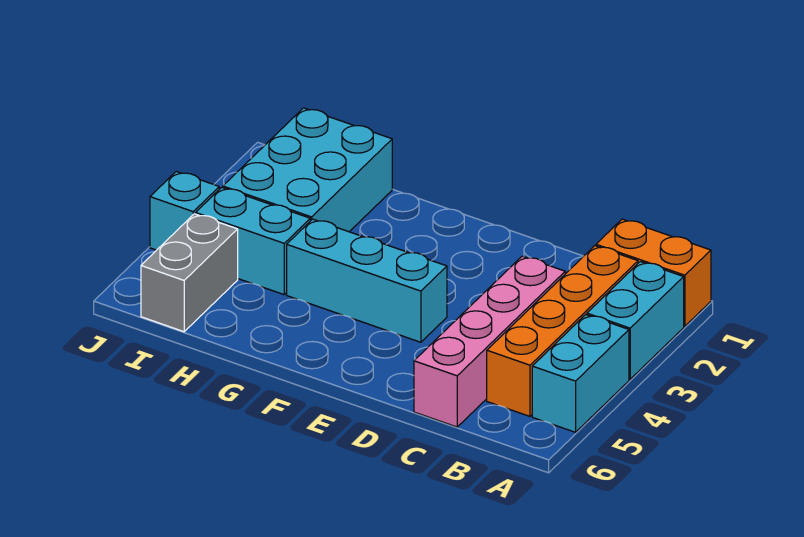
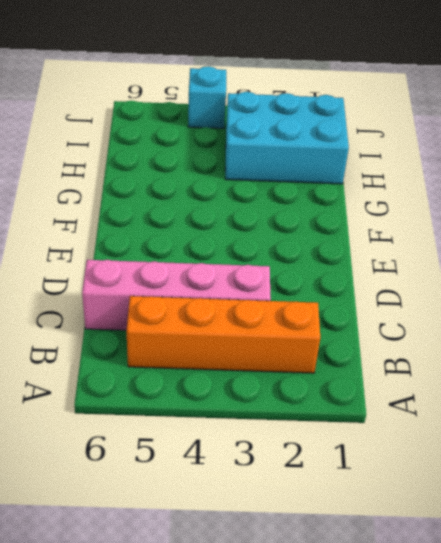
none -> orange 1x2 brick [596,219,711,326]
none -> cyan 1x2 brick [587,262,684,379]

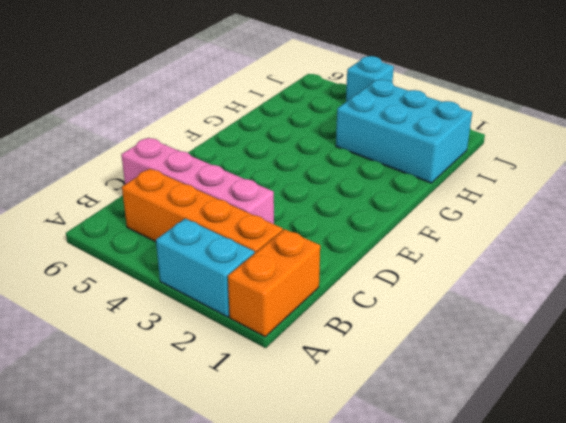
none -> cyan 1x2 brick [532,315,629,432]
none -> cyan 1x3 brick [287,219,447,342]

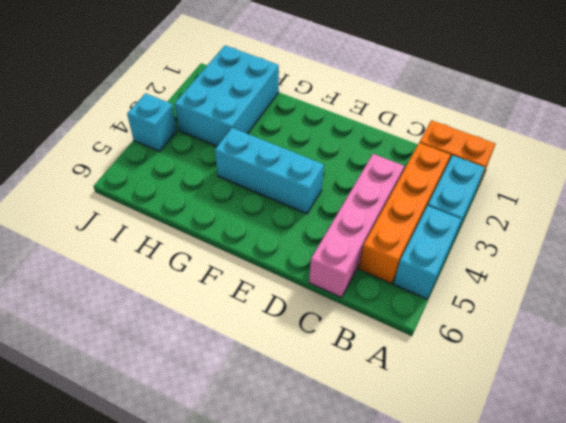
none -> cyan 1x2 brick [196,187,310,295]
none -> grey 1x2 brick [141,214,238,332]

